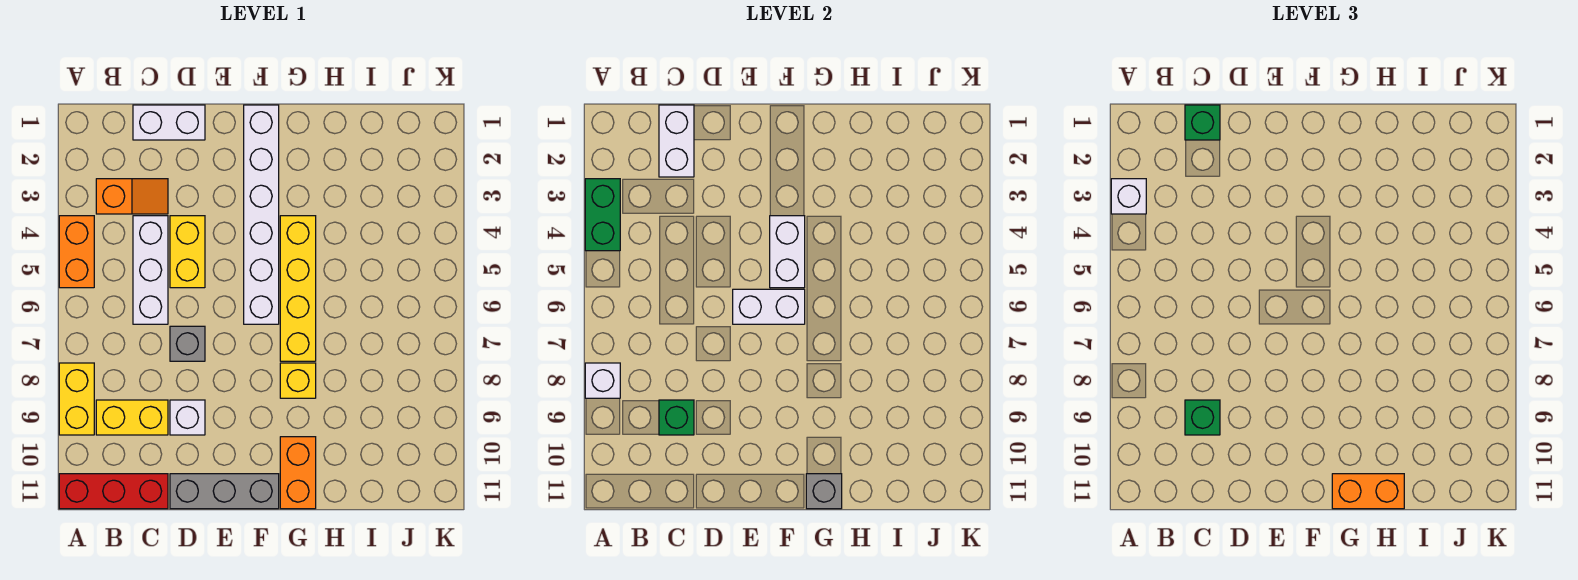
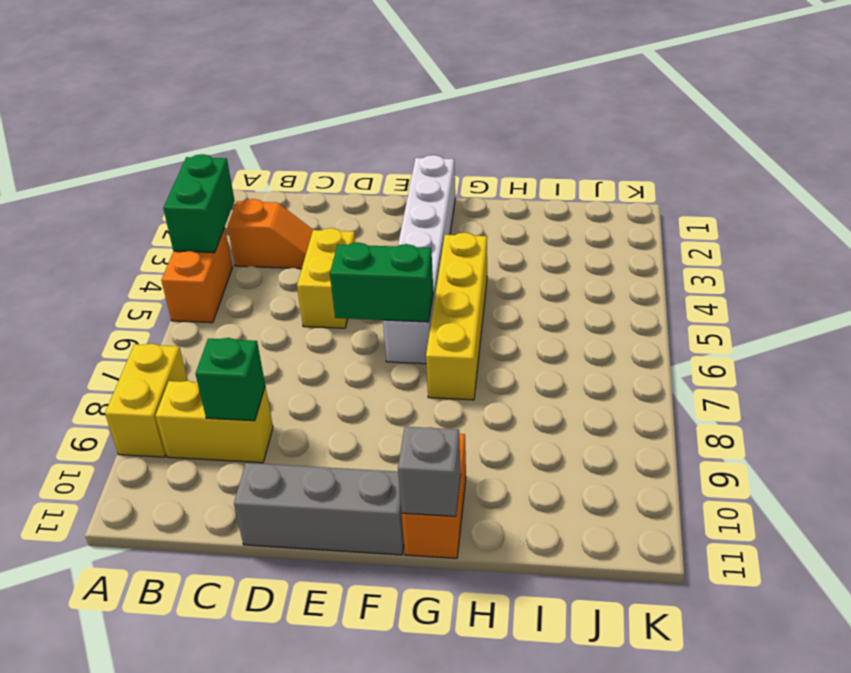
green 1x2 brick [330,242,433,322] -> white 1x2 brick [733,289,805,324]
none -> red 1x3 brick [59,474,168,509]
none -> white 1x2 brick [133,105,205,140]
none -> white 1x3 brick [133,216,168,324]

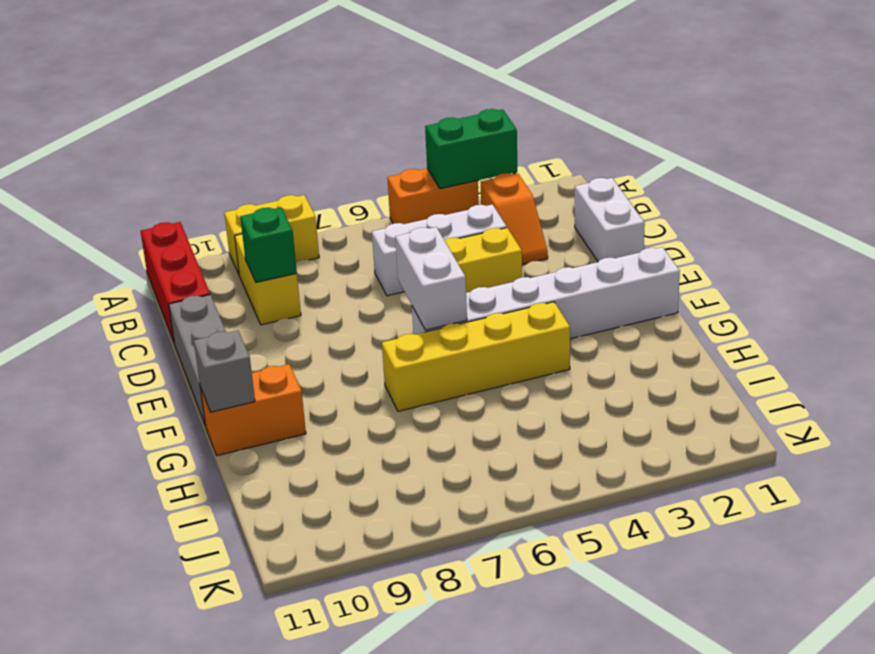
none -> grey 1x1 brick [170,326,205,361]
none -> white 1x1 brick [170,400,205,435]
none -> yellow 1x1 brick [280,363,316,398]

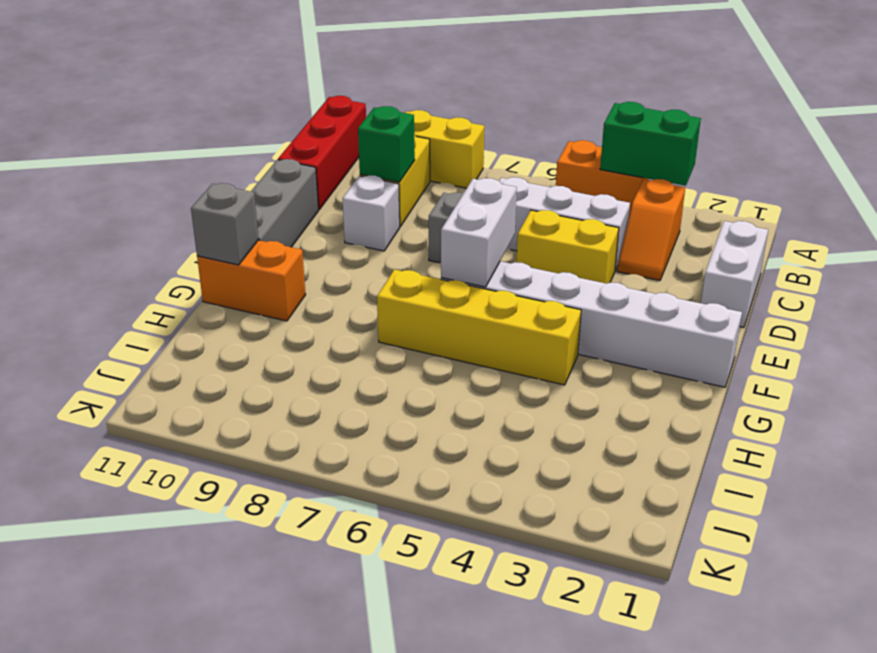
none -> yellow 1x1 brick [280,363,316,398]
none -> white 1x1 brick [585,363,620,398]
none -> white 1x2 brick [659,105,694,177]

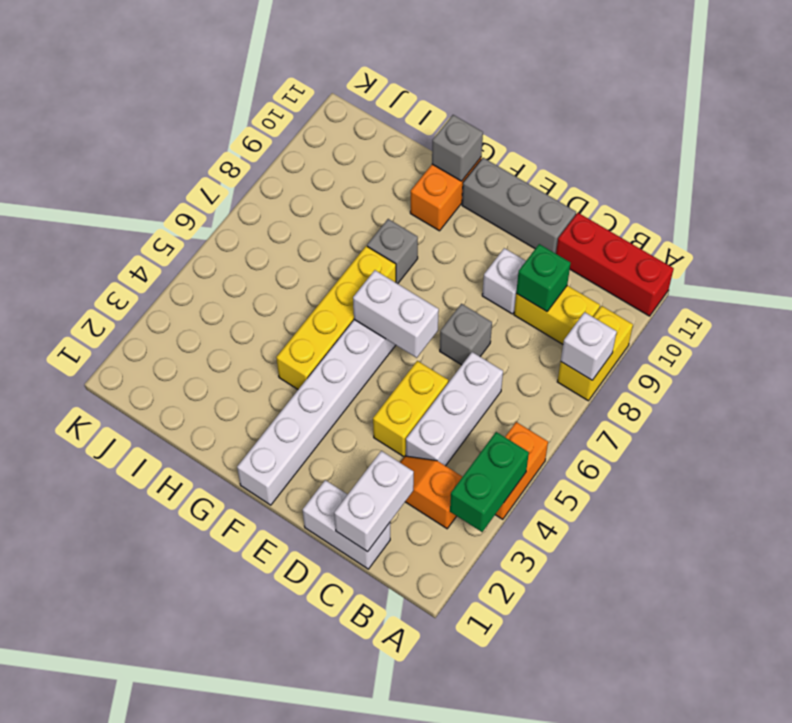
grey 1x1 brick [367,219,418,284] -> yellow 1x1 brick [280,363,316,398]
none -> white 1x2 brick [770,216,805,288]
none -> white 1x1 brick [1111,179,1146,214]
none -> green 1x1 brick [1185,105,1220,140]

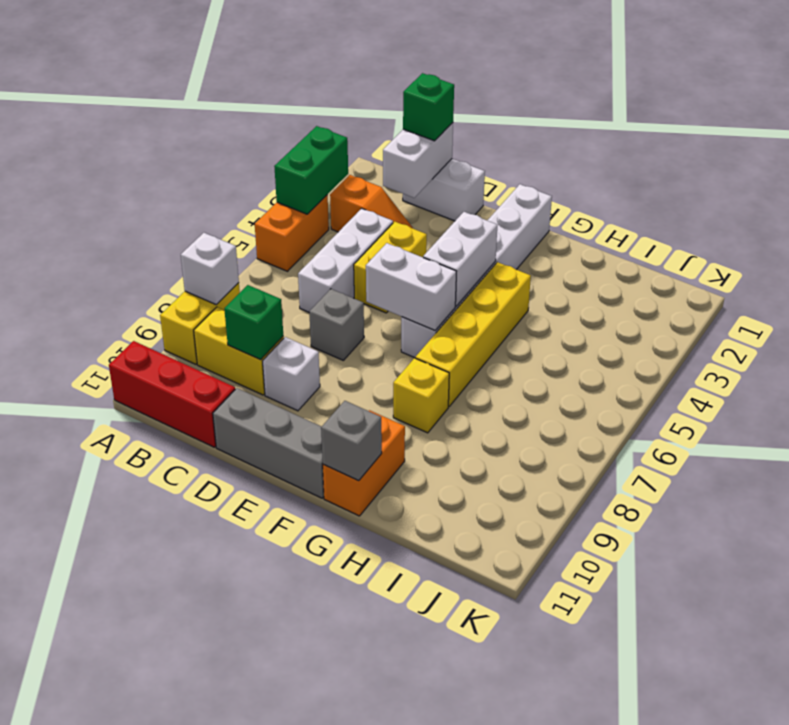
none -> white 1x1 brick [1111,179,1146,214]
none -> green 1x1 brick [1185,400,1220,435]
none -> orange 1x2 brick [1332,474,1404,509]

